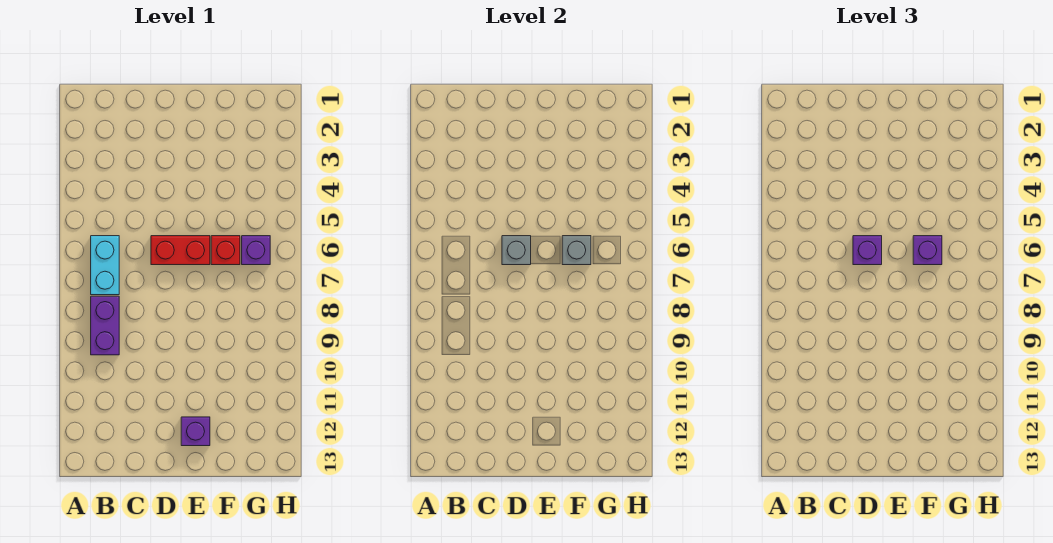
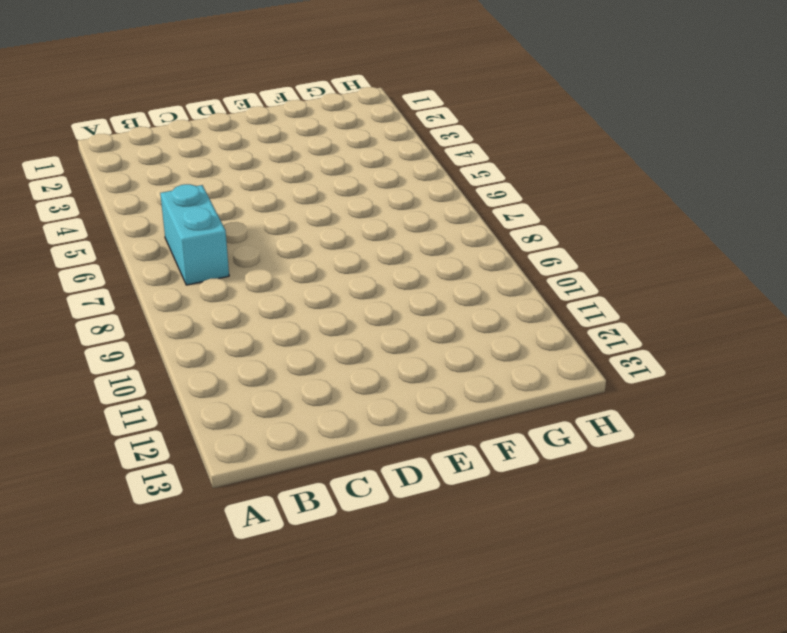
none -> purple 1x2 brick [91,296,119,355]
none -> red 1x2 brick [151,236,210,265]

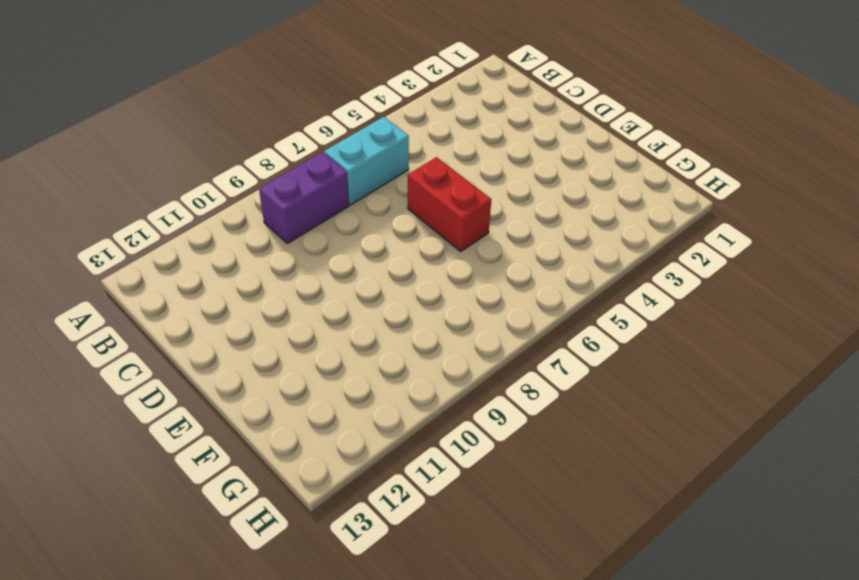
none -> purple 1x1 brick [181,417,210,446]
none -> red 1x1 brick [211,236,240,265]

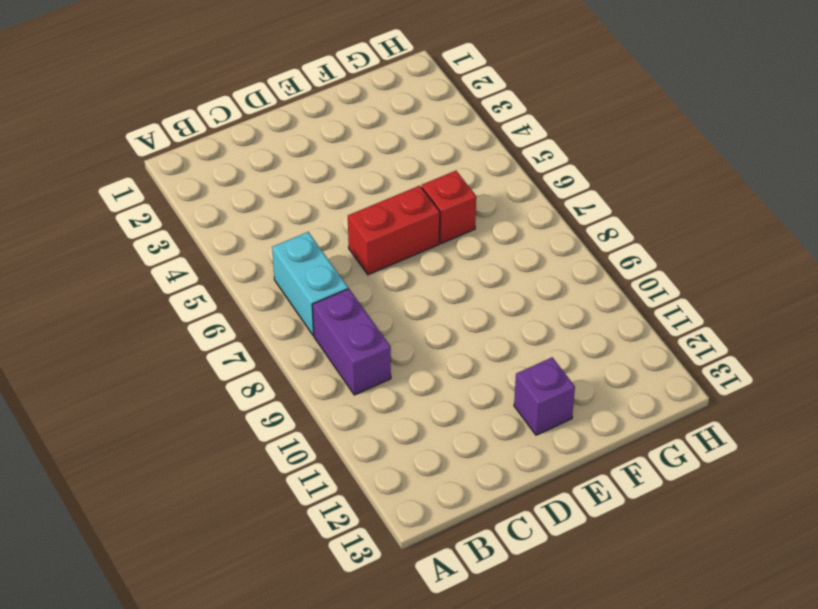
none -> purple 1x1 brick [242,236,270,265]
none -> grey 1x1 brick [502,236,531,265]

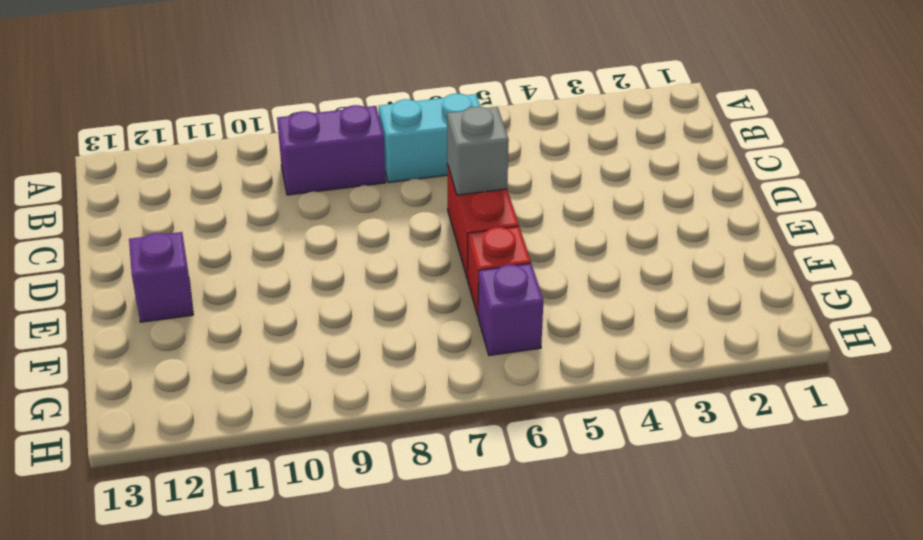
none -> grey 1x1 brick [562,236,591,265]
none -> purple 1x1 brick [853,236,882,265]

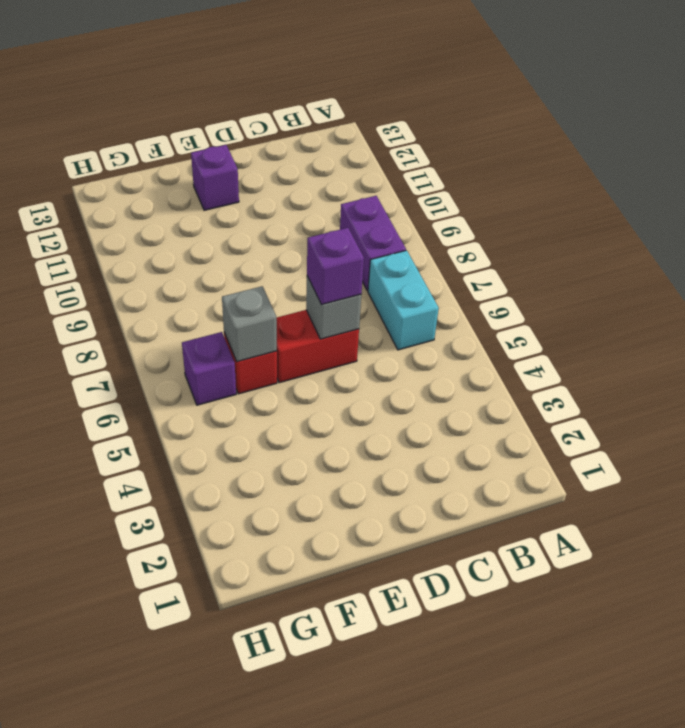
none -> purple 1x1 brick [913,236,942,265]

